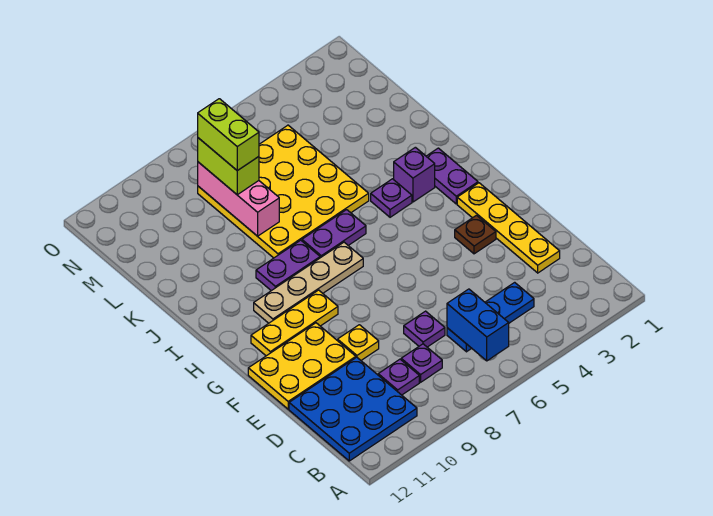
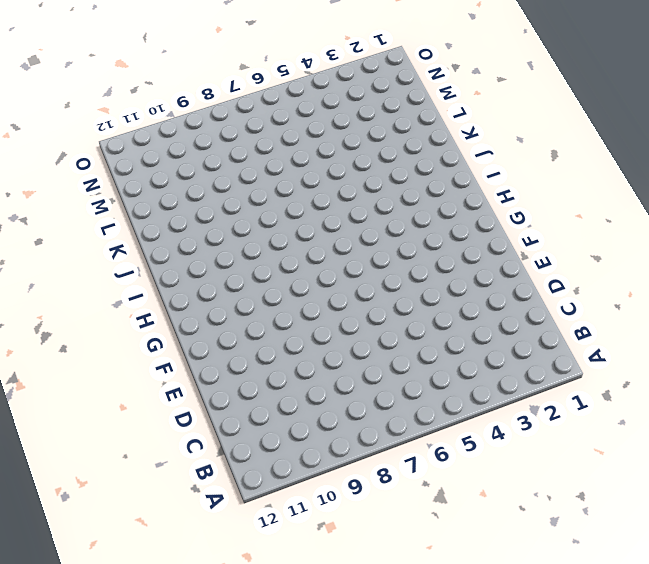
none -> blue 3x3 plate [289,357,417,461]
none -> blue 1x3 plate [447,282,534,352]
none -> purple 1x1 plate [401,344,442,382]

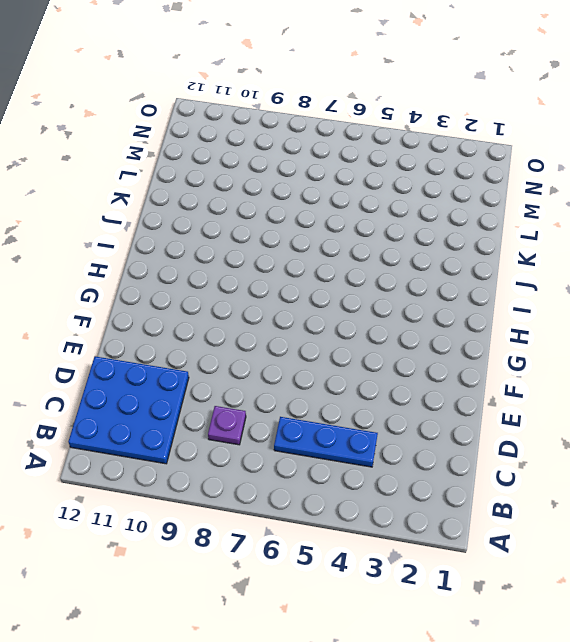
none -> purple 1x1 plate [378,359,419,395]
none -> yellow 1x4 plate [457,183,560,273]
none -> purple 1x1 plate [404,311,445,347]

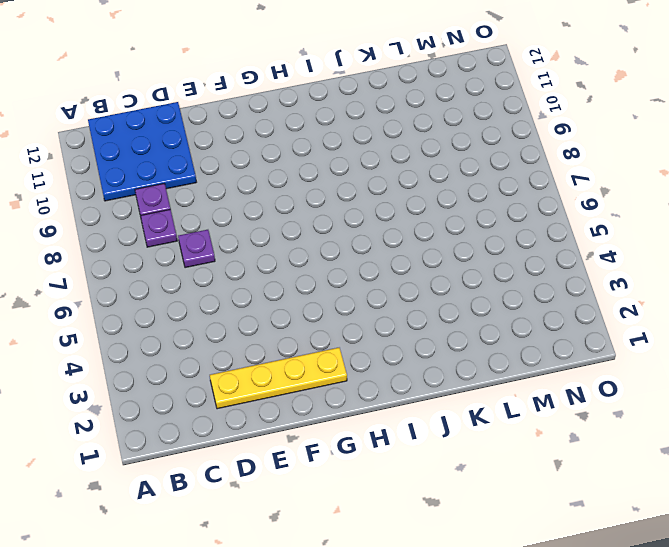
none -> blue 1x3 plate [447,282,534,352]
none -> yellow 1x1 plate [338,325,379,360]
none -> yellow 2x3 plate [248,323,356,409]

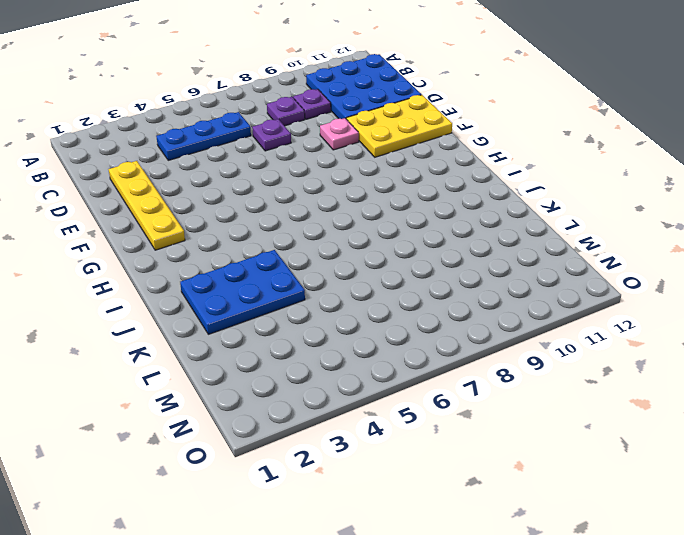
pink 1x1 plate [320,118,359,150] -> yellow 1x1 plate [338,325,379,360]
blue 2x3 plate [180,250,305,334] -> none
none -> brown 1x1 plate [455,215,496,254]
none -> yellow 1x3 plate [251,290,338,356]
none -> purple 1x2 plate [426,148,478,204]

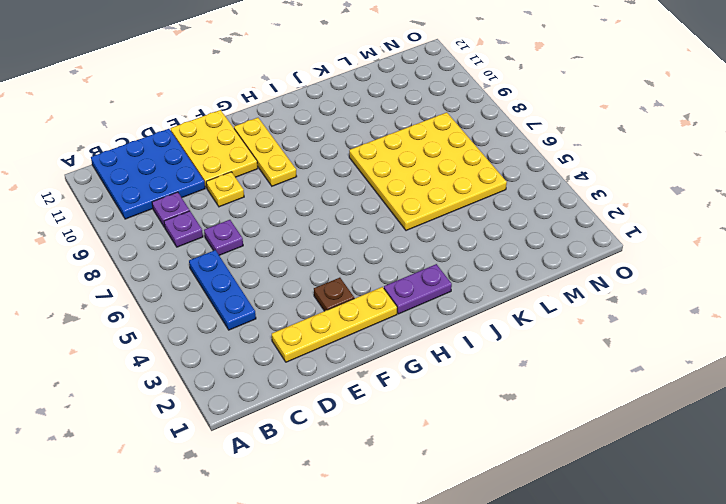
none -> tan 1x4 plate [254,242,363,323]
none -> purple 1x1 brick [394,147,435,202]
none -> purple 1x1 plate [371,179,412,217]

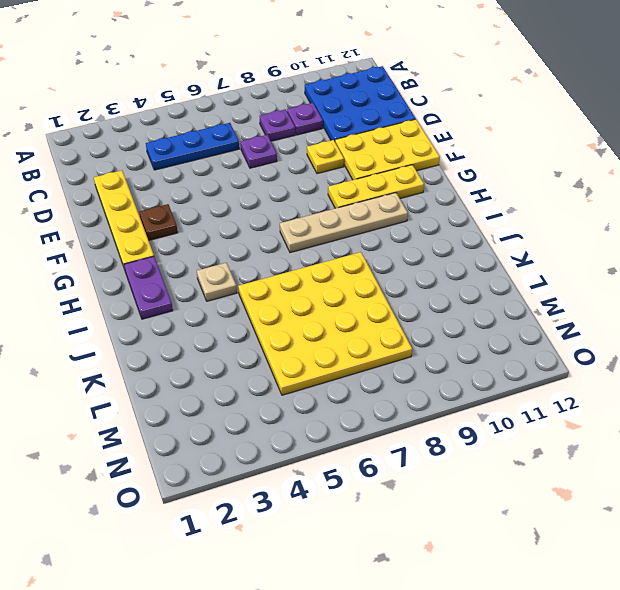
tan 1x1 plate [197,263,237,301] -> purple 1x1 plate [371,179,412,217]
none -> purple 1x1 brick [394,147,435,202]
none -> purple 1x2 plate [302,210,366,258]
none -> purple 1x2 plate [256,240,320,291]

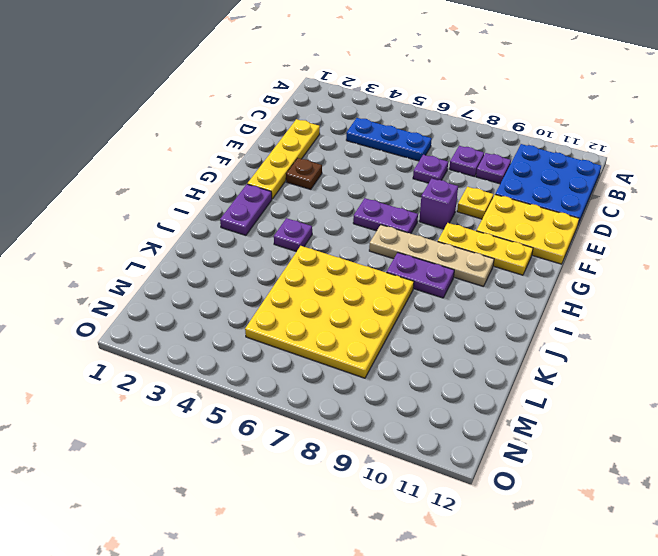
purple 1x1 brick [419,179,458,229] -> purple 1x1 brick moved to [394,147,435,202]
purple 1x2 plate [353,198,418,234] -> purple 1x2 plate moved to [302,210,366,258]
none -> blue 1x2 brick [447,289,509,361]
none -> pink 1x3 brick [198,162,279,236]
none -> lime 1x2 brick [198,138,259,195]

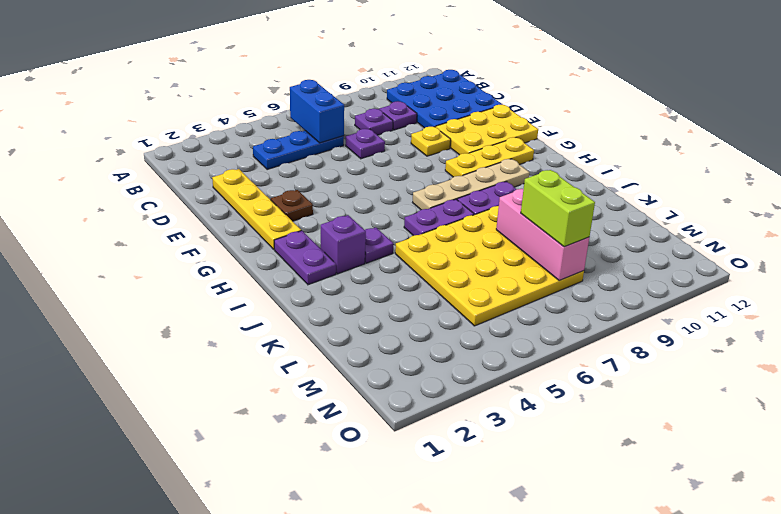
none -> lime 1x2 brick [198,99,259,171]

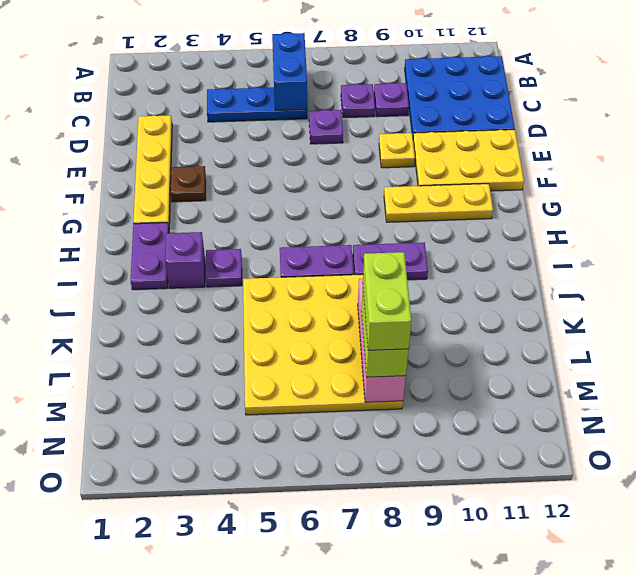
none -> tan 1x4 plate [254,242,363,323]

